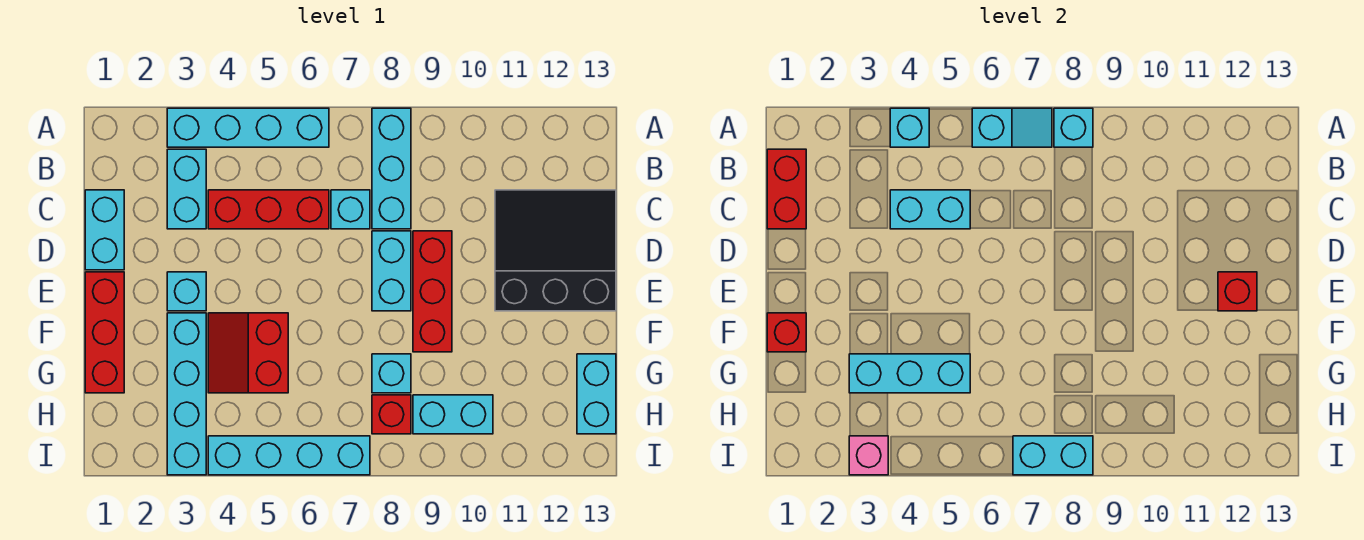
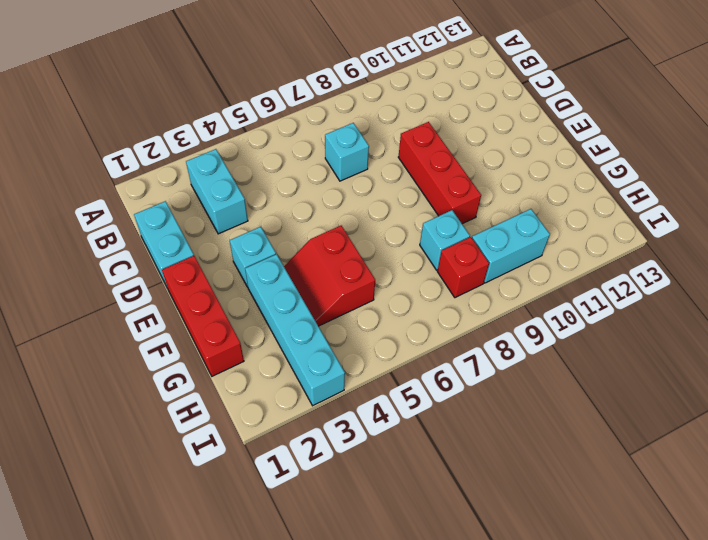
none -> cyan 1x4 brick [167,108,329,147]
none -> cyan 1x3 brick [372,108,411,229]
none -> red 1x3 brick [208,190,329,229]

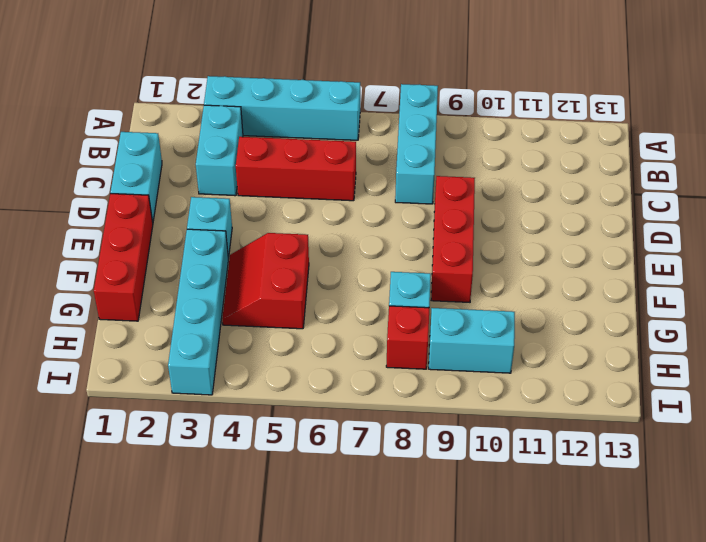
none -> cyan 1x1 brick [331,190,370,229]
none -> black 3x3 slope [495,190,616,311]
none -> cyan 1x2 brick [372,231,411,311]

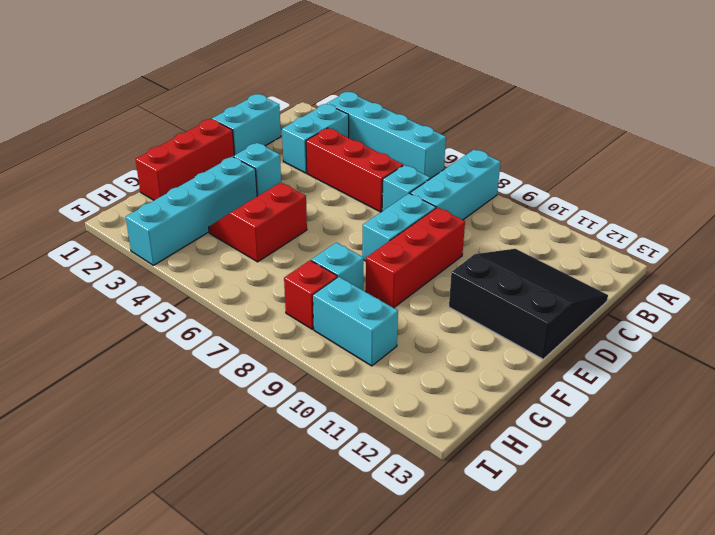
none -> cyan 1x2 brick [577,354,616,434]
none -> cyan 1x4 brick [208,436,370,475]
none -> cyan 1x1 brick [890,108,929,147]

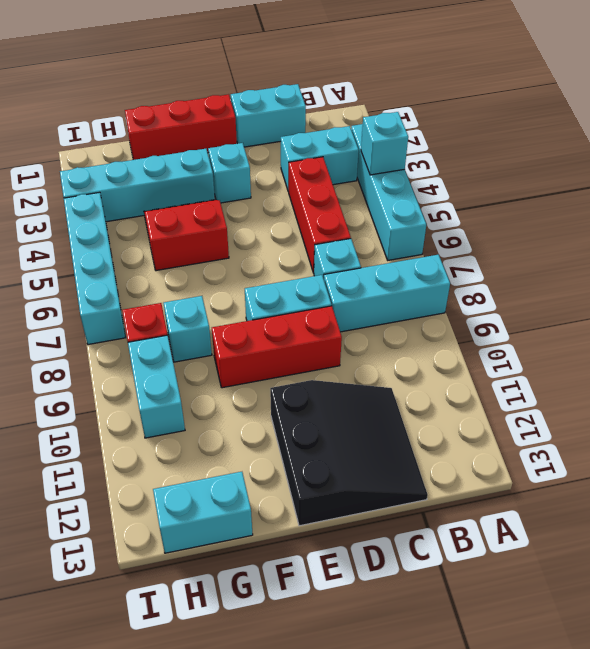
none -> cyan 1x2 slope [972,108,1052,147]
none -> cyan 1x1 brick [1054,108,1093,147]
none -> red 1x2 brick [767,149,806,229]

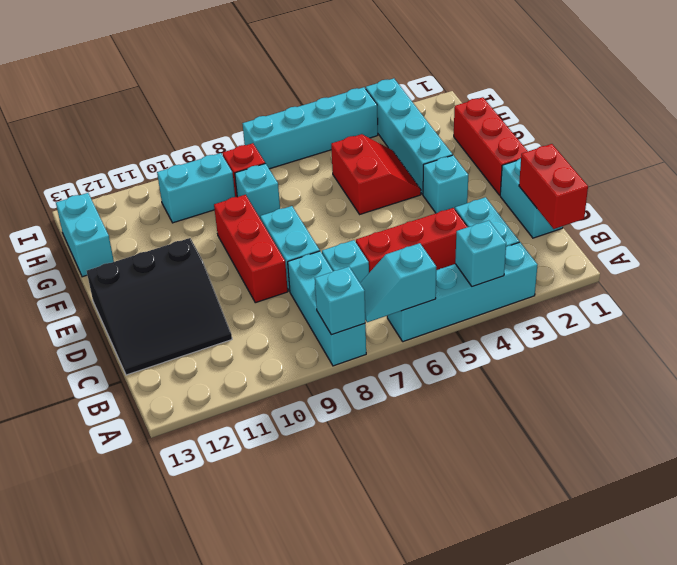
none -> cyan 1x2 brick [890,190,970,229]
none -> red 1x1 brick [1218,272,1257,311]
none -> red 1x1 brick [767,313,806,352]

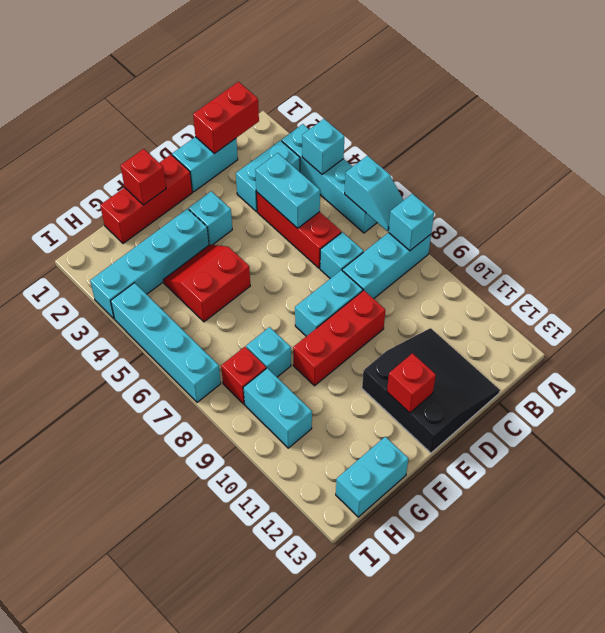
none -> cyan 1x3 brick [849,354,970,393]
none -> pink 1x1 brick [849,436,888,475]
none -> cyan 1x2 brick [1013,436,1093,475]

